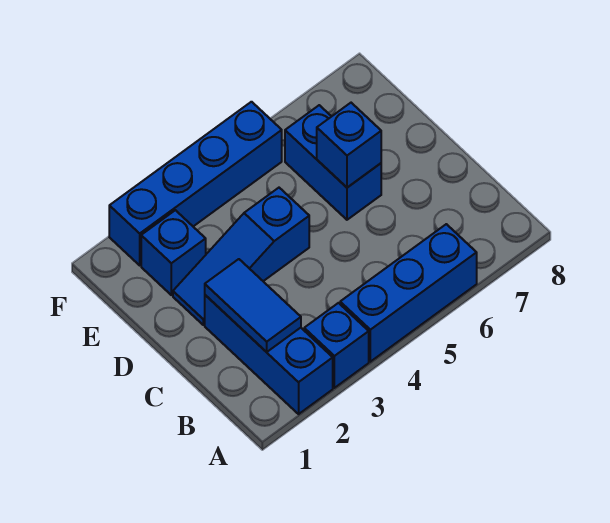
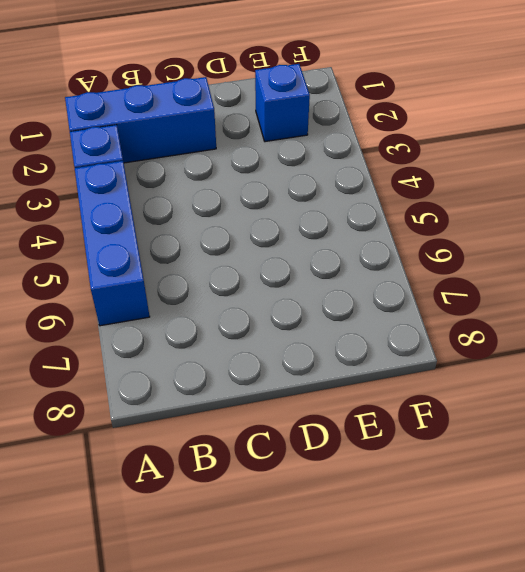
none -> blue 1x3 slope [173,188,309,325]
none -> blue 1x2 brick [285,105,381,220]

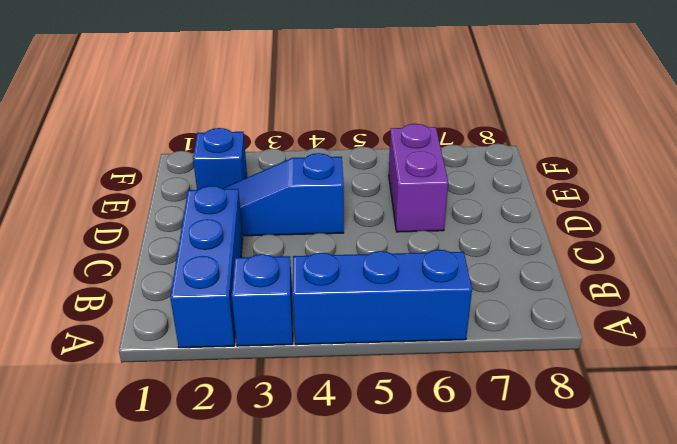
purple 1x2 brick [389,124,448,232] -> blue 1x2 brick [285,105,381,220]
none -> blue 1x4 brick [109,102,282,265]
none -> blue 1x2 tile [205,259,301,352]

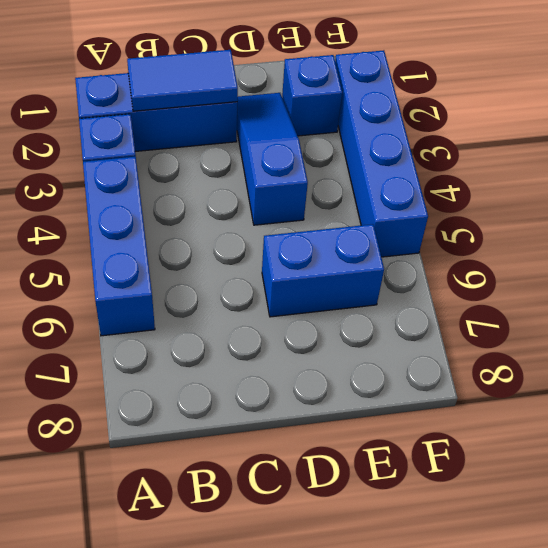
none -> blue 1x1 brick [317,103,381,188]

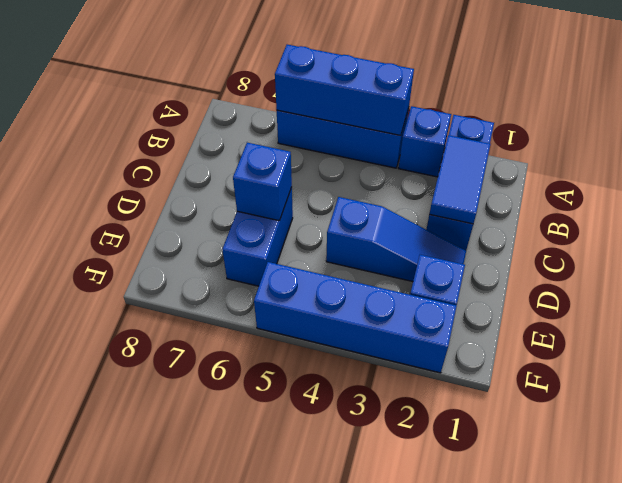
blue 1x3 brick [275,45,414,135] -> none

